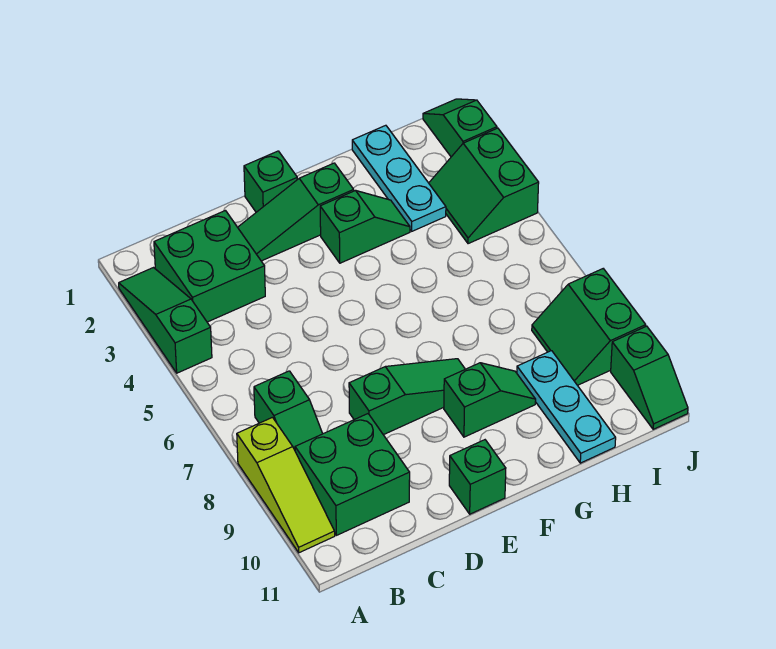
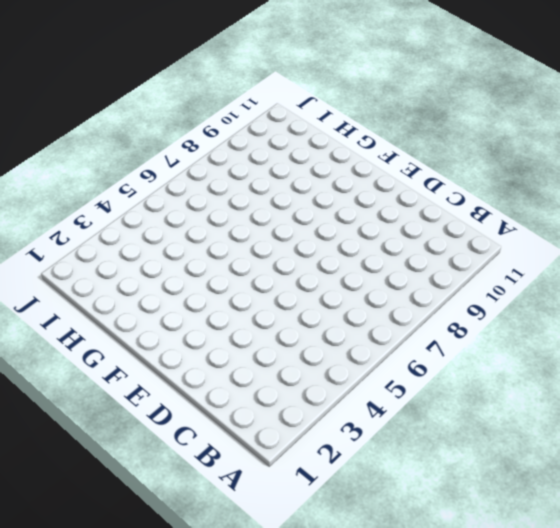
none -> green 1x3 slope [119,268,212,373]
none -> lime 1x3 slope [237,417,335,553]
none -> green 2x2 brick [154,211,265,322]

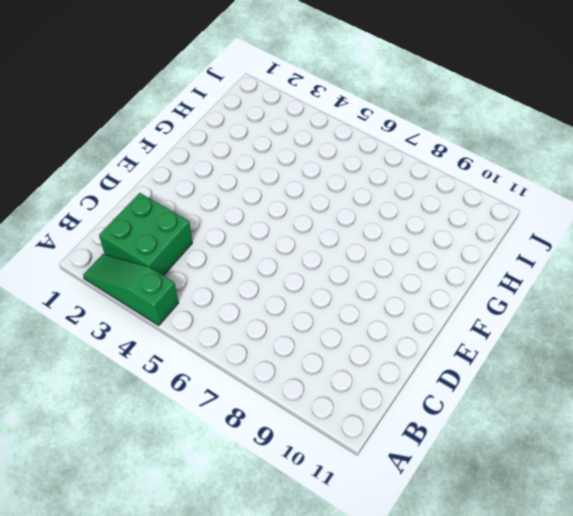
none -> lime 1x3 slope [237,417,335,553]
none -> green 1x2 slope [254,371,323,450]
none -> green 2x2 brick [295,414,410,535]

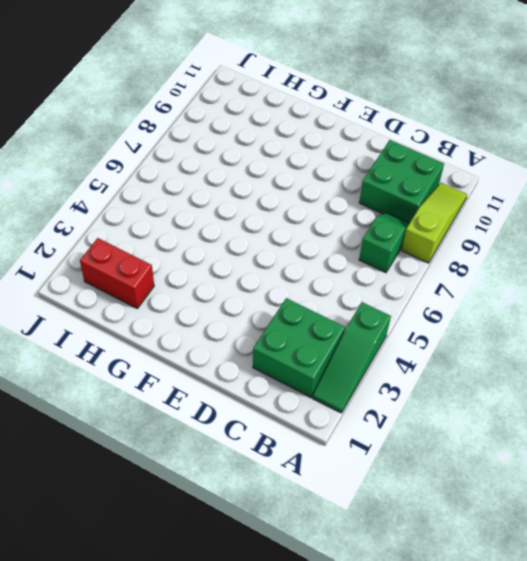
red 1x2 brick [80,238,154,308] -> cyan 1x3 plate [352,125,446,231]
none -> green 1x3 slope [238,163,354,261]
none -> green 1x3 slope [349,359,465,435]
none -> green 1x1 brick [244,151,297,212]

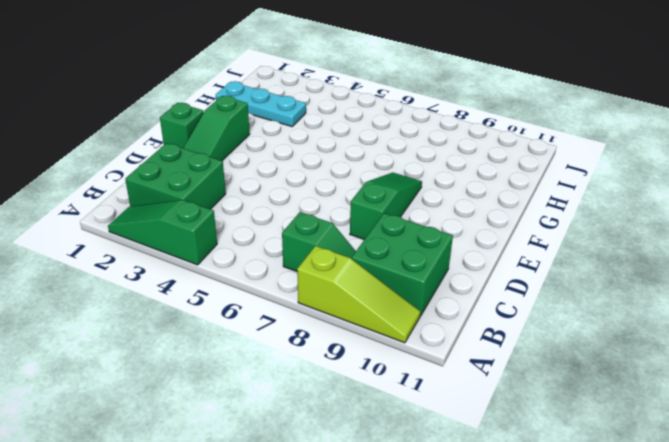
none -> green 1x1 brick [449,440,506,514]
none -> green 1x2 slope [320,191,410,263]
none -> green 1x2 slope [444,363,536,437]

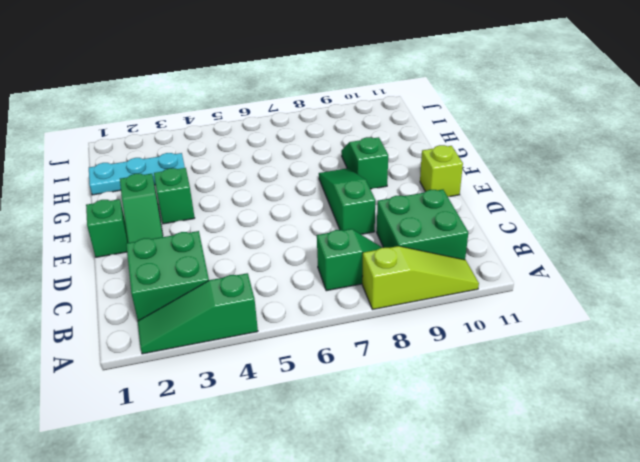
lime 1x1 brick [420,145,463,197] -> green 1x1 brick [449,440,506,514]
none -> cyan 1x3 plate [517,351,616,463]
none -> green 2x2 slope [429,128,539,244]
none -> green 2x2 slope [532,269,646,385]

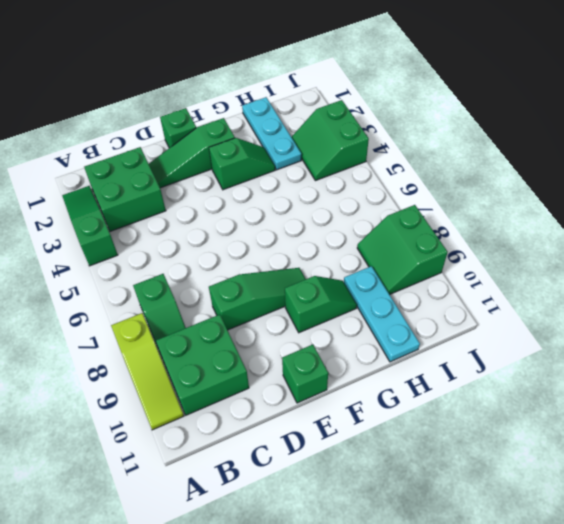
none -> green 1x2 slope [423,99,497,157]
none -> green 1x2 slope [611,326,688,429]

